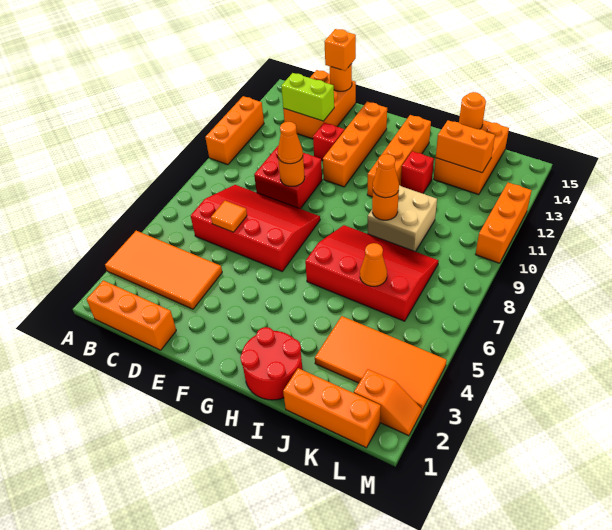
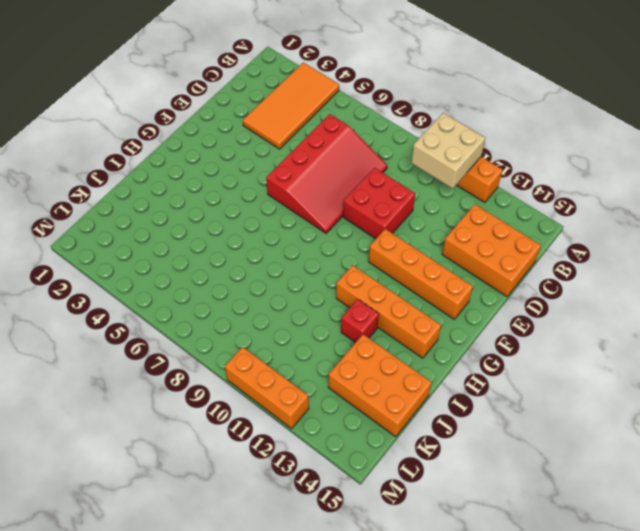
tan 2x2 brick [411,113,485,189] -> tan 2x2 brick moved to [368,185,437,252]
none -> orange 1x3 brick [87,280,176,350]
none -> red 1x1 brick [313,123,344,160]
none -> red 2x2 round brick [240,327,303,400]

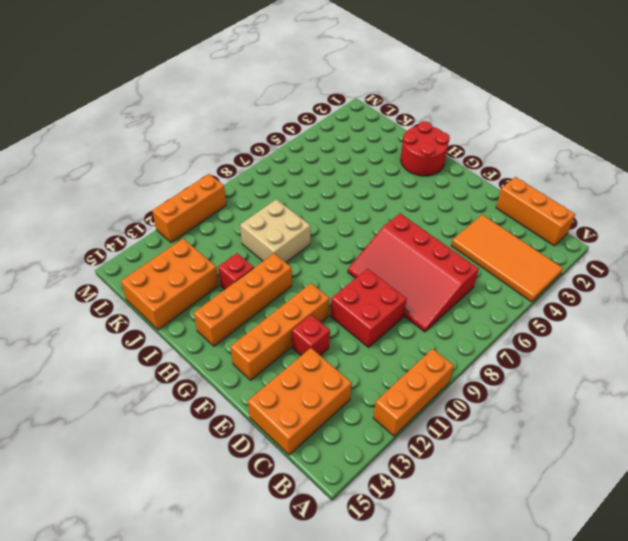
none -> red 3x4 slope [305,225,439,321]
none -> orange 1x3 brick [283,368,381,448]
none -> orange 2x4 tile [315,316,447,410]

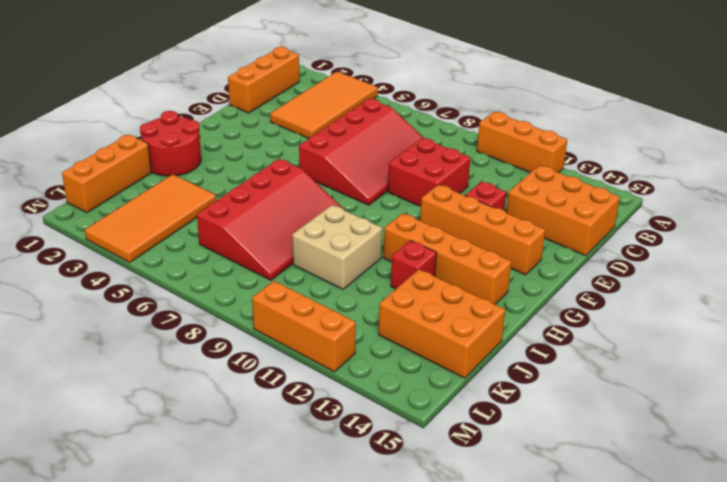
none -> orange 1x2 slope [354,369,422,436]
none -> lime 1x2 brick [281,73,334,121]
none -> orange 1x1 tile [211,201,247,232]

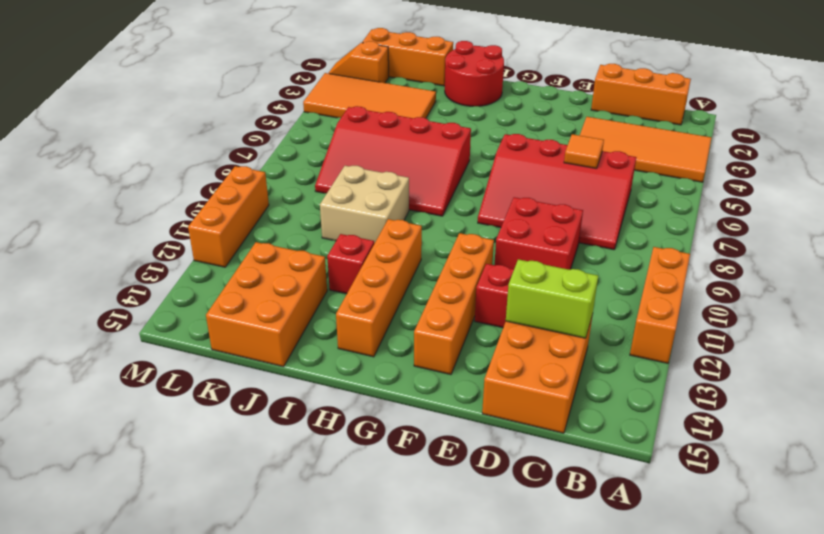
none -> orange 1x1 round brick [330,64,352,91]
none -> orange 1x1 round brick [278,157,305,186]
none -> orange 1x1 round brick [372,191,399,220]

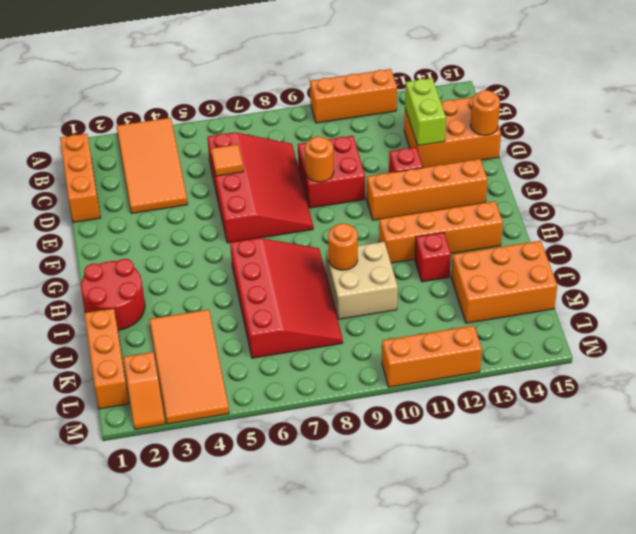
none -> orange 1x1 cone [360,243,387,286]
none -> orange 1x2 brick [436,120,495,173]
none -> orange 1x1 round brick [459,92,486,129]

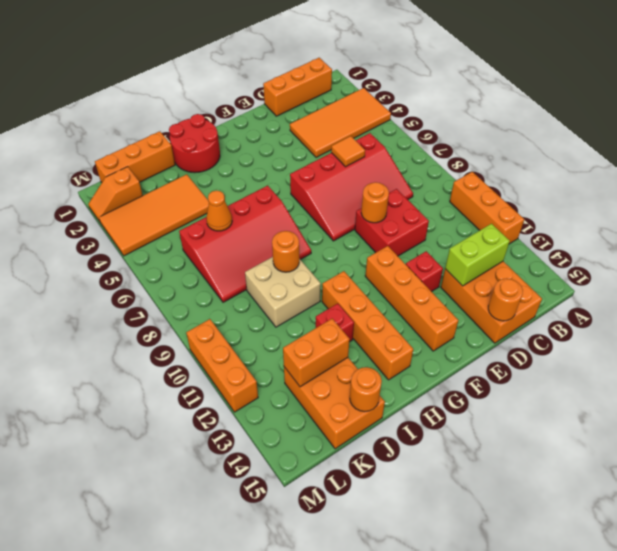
none -> orange 1x1 brick [324,29,356,71]
none -> orange 1x1 cone [278,122,303,164]
none -> orange 1x1 cone [373,154,399,198]

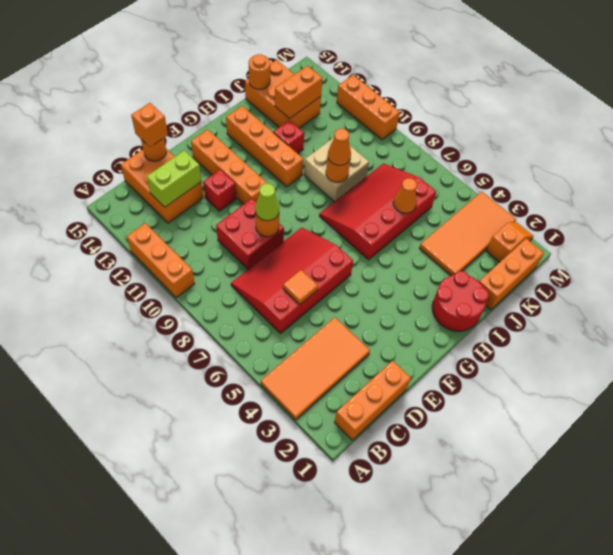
lime 1x1 cone [255,184,279,221] -> orange 1x1 cone [278,122,303,164]

